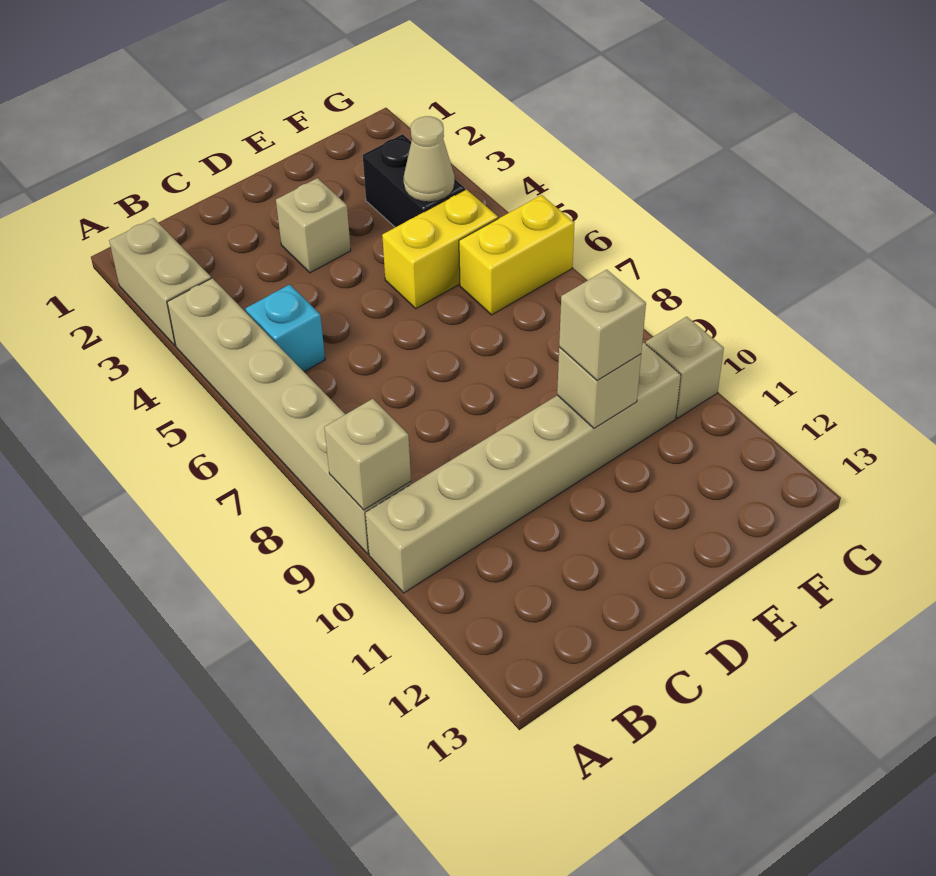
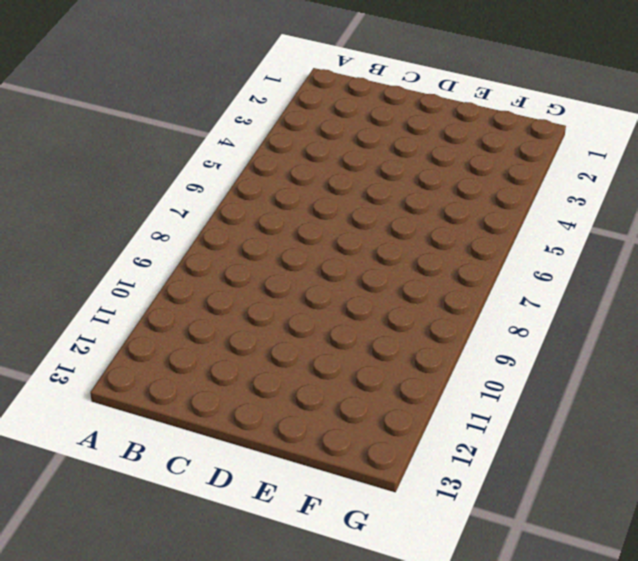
none -> tan 1x2 brick [109,218,211,345]
none -> tan 1x6 brick [167,278,411,554]
none -> tan 1x6 brick [366,343,681,593]

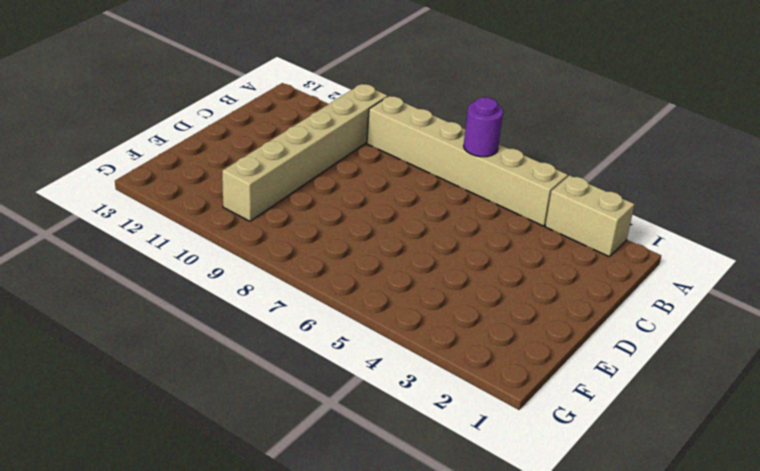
purple 1x1 round brick [463,97,503,157] -> none
none -> cyan 1x1 brick [246,285,325,372]
none -> tan 1x1 brick [276,178,351,273]
none -> yellow 1x2 brick [382,189,498,309]

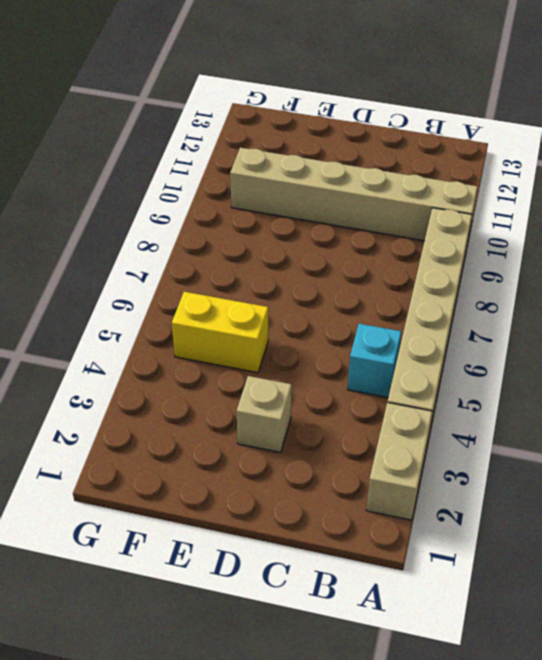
none -> black 1x2 brick [363,134,465,227]
none -> yellow 1x2 brick [459,195,574,315]
none -> tan 1x1 brick [646,317,724,418]

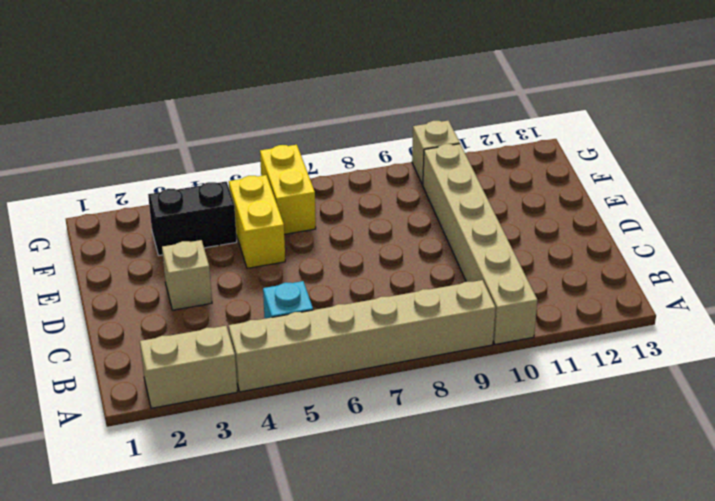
none -> tan 1x1 brick [324,399,411,510]
none -> tan 1x1 brick [557,347,641,428]
none -> tan 1x1 cone [403,116,455,202]

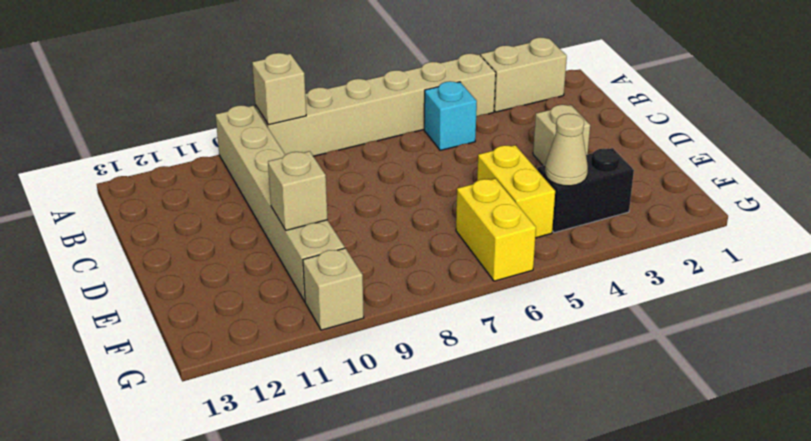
none -> tan 1x1 brick [559,270,646,380]

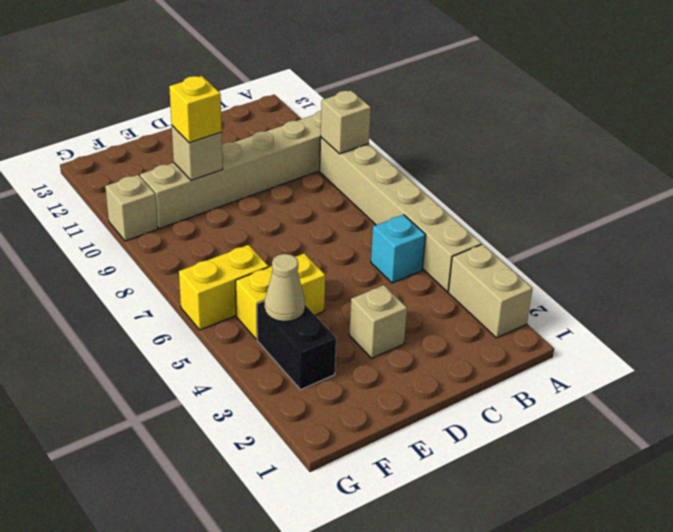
yellow 1x1 brick [169,76,222,143] -> tan 1x1 brick [559,270,646,380]

